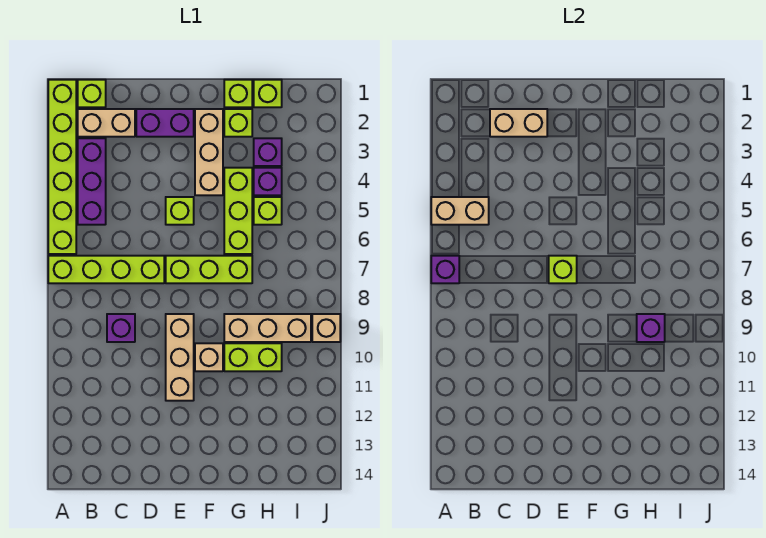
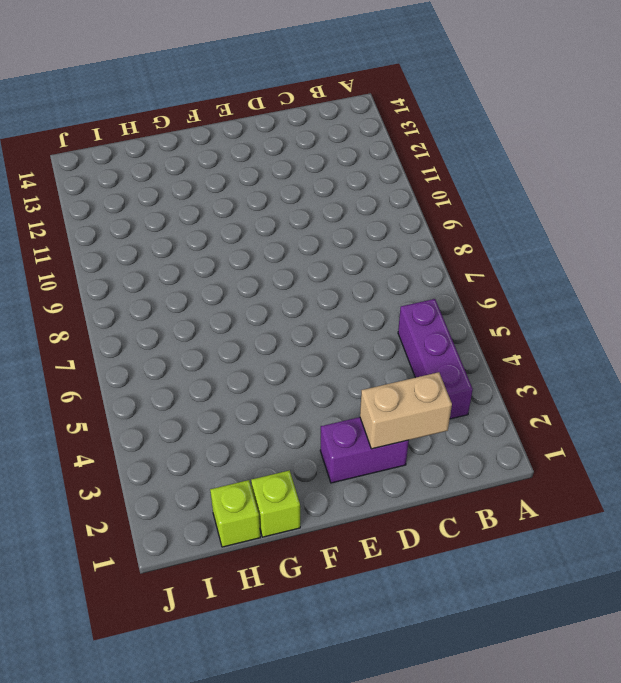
none -> lime 1x6 brick [48,80,76,254]
none -> lime 1x4 brick [48,256,164,283]
none -> lime 1x1 brick [78,80,106,107]

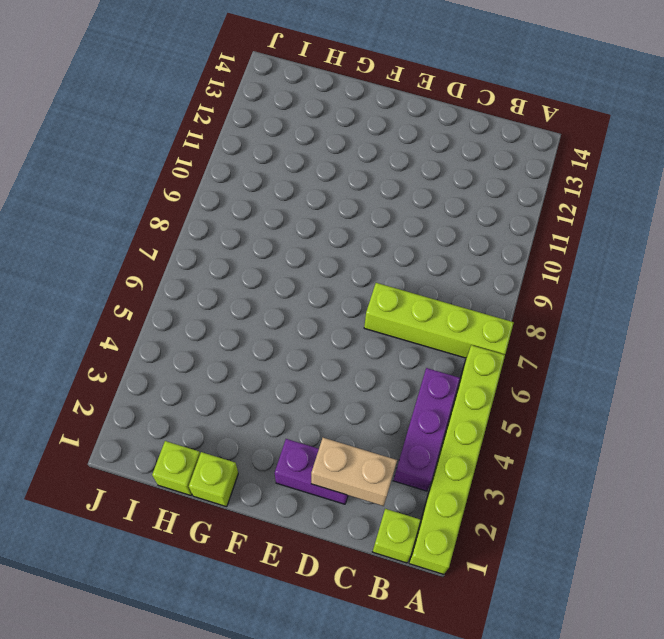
none -> tan 1x2 brick [78,109,135,137]
none -> purple 1x1 brick [107,314,135,342]
none -> lime 1x1 brick [166,197,194,225]

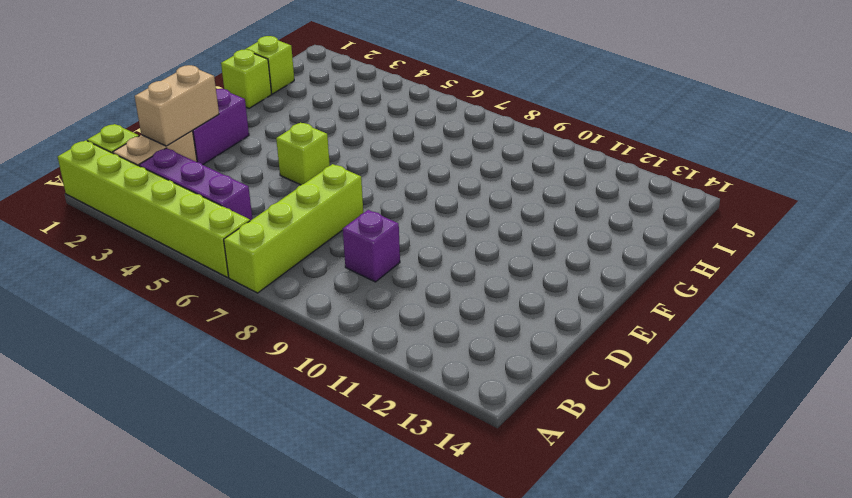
none -> lime 1x3 brick [166,256,252,283]
none -> tan 1x3 brick [166,314,194,401]
none -> tan 1x3 brick [195,109,223,195]

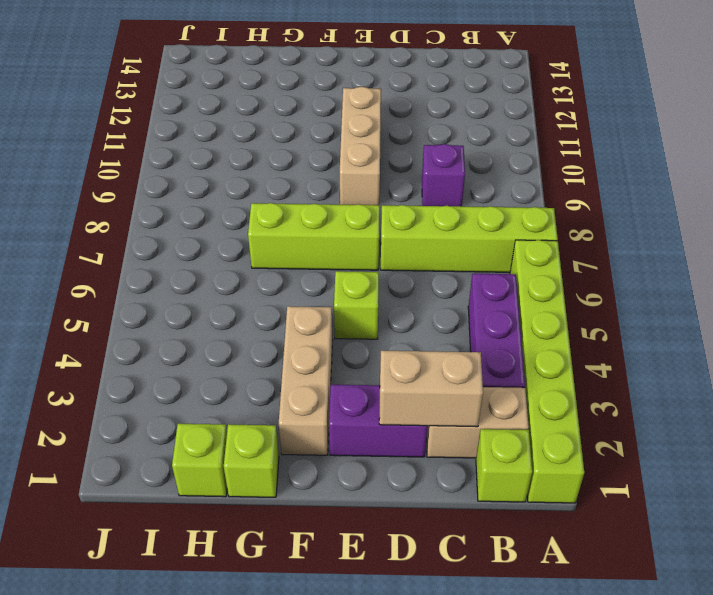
none -> tan 1x1 brick [195,343,223,371]
none -> lime 1x1 brick [224,109,252,137]
none -> lime 1x3 brick [224,168,252,254]

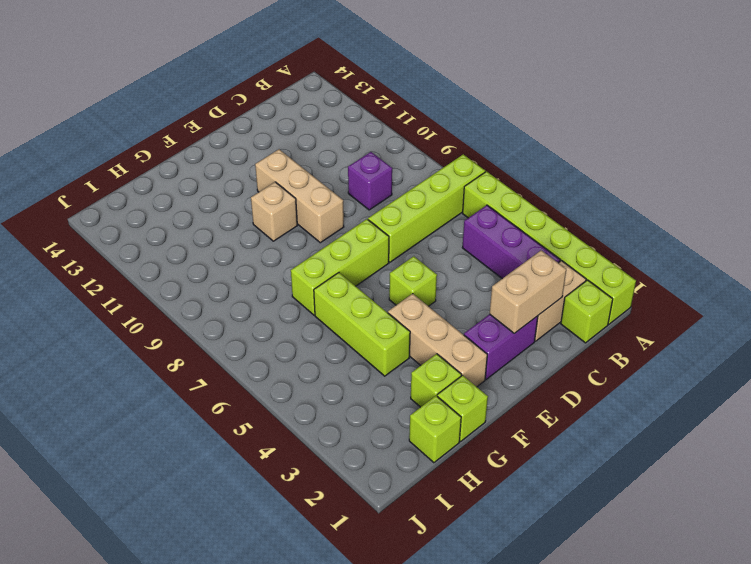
none -> tan 1x3 brick [224,314,311,342]
none -> lime 1x2 brick [224,343,282,371]
none -> purple 1x1 brick [254,138,282,166]

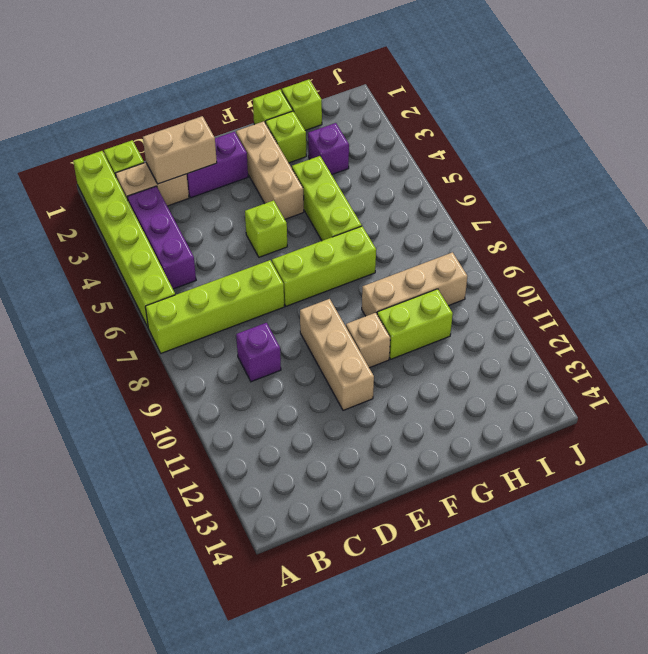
none -> purple 1x1 brick [254,168,282,195]
none -> lime 1x1 brick [254,197,282,225]
none -> tan 1x1 brick [312,314,340,342]

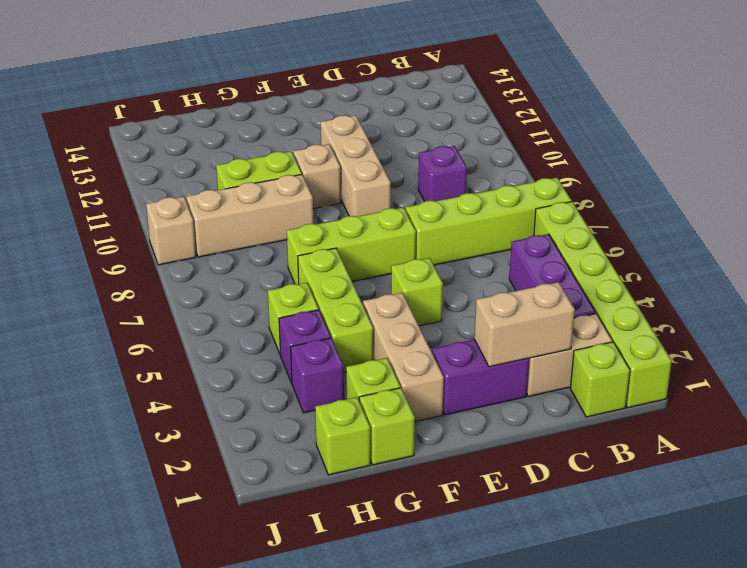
none -> tan 1x2 brick [431,197,489,225]
none -> purple 1x1 brick [431,256,459,283]
none -> lime 1x1 brick [549,256,577,283]

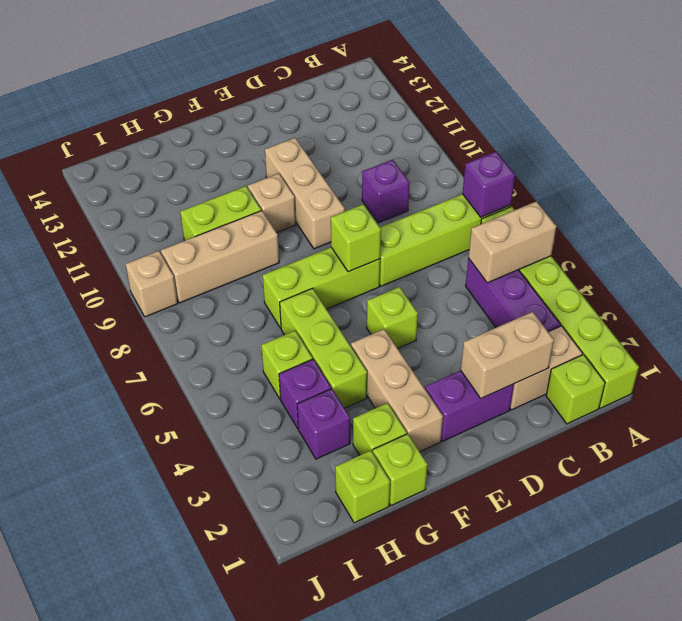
none -> purple 1x1 brick [637,314,665,342]

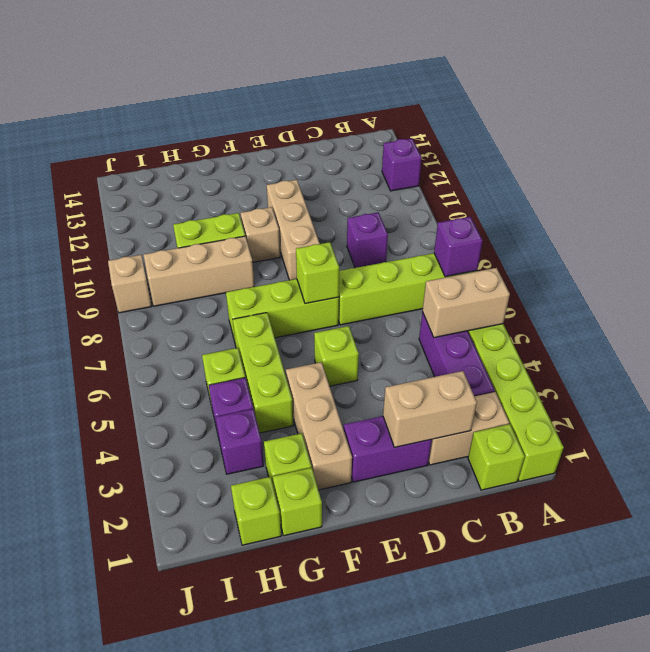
purple 1x1 brick [382,139,422,191] -> purple 1x1 brick moved to [637,314,665,342]

